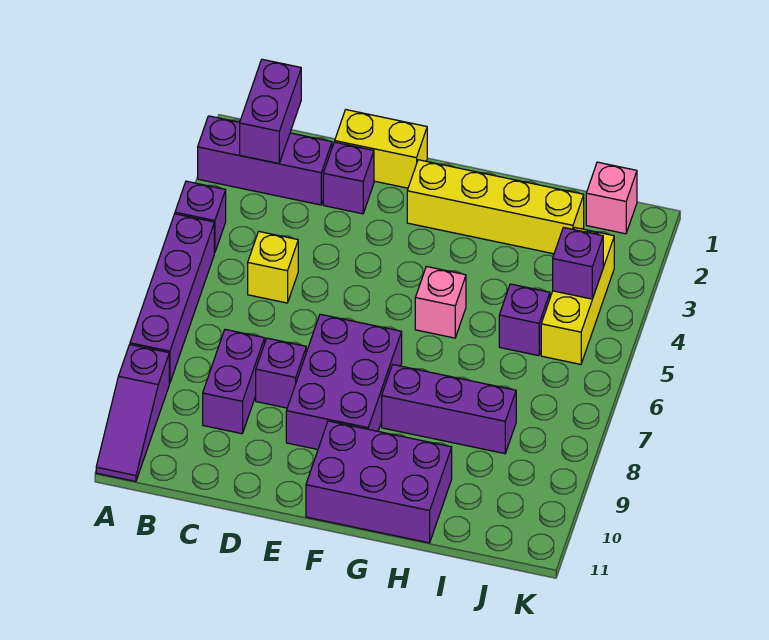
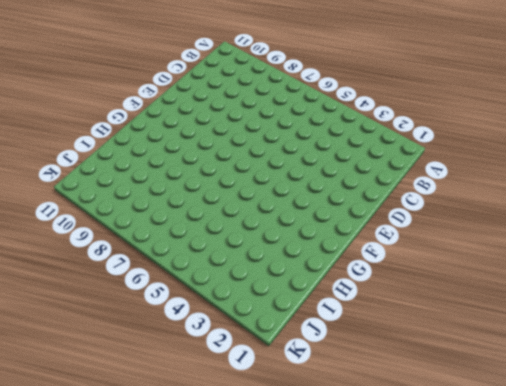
none -> purple 1x3 brick [198,116,332,205]
none -> purple 1x1 brick [175,181,226,253]
none -> purple 1x4 brick [130,214,214,384]

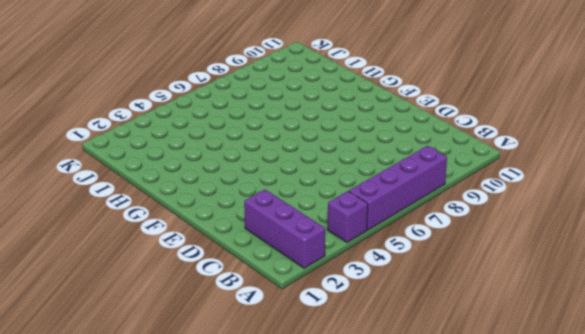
none -> purple 1x3 slope [96,345,169,481]
none -> yellow 1x1 brick [248,232,298,303]
none -> purple 1x2 brick [203,330,265,434]

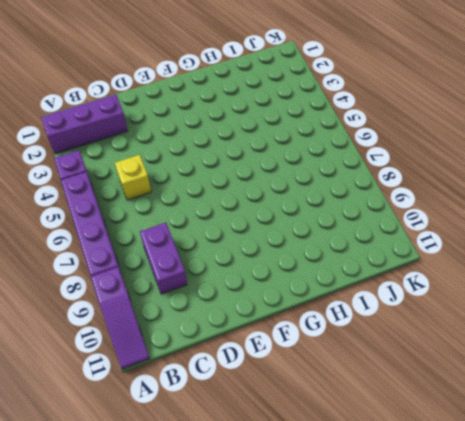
none -> yellow 1x2 brick [335,110,427,188]
none -> purple 1x1 brick [323,142,374,214]
none -> purple 1x1 brick [256,338,306,408]

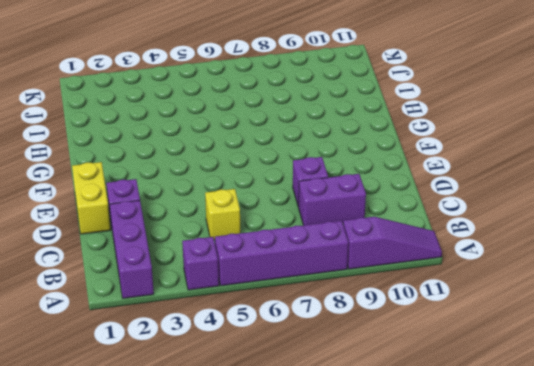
none -> purple 2x3 brick [286,314,402,449]
none -> yellow 1x4 brick [407,160,584,254]
none -> purple 2x3 brick [306,421,452,543]

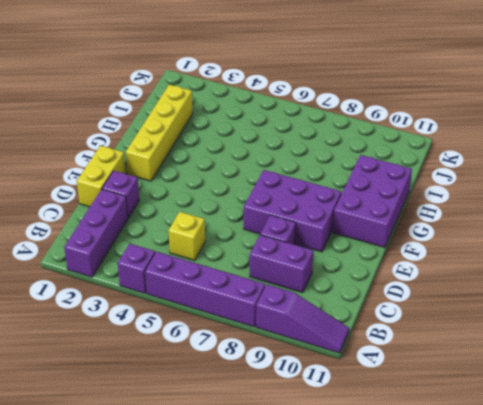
none -> pink 1x1 brick [415,266,466,338]
none -> purple 1x3 brick [382,365,516,454]
none -> purple 1x1 brick [499,284,550,356]

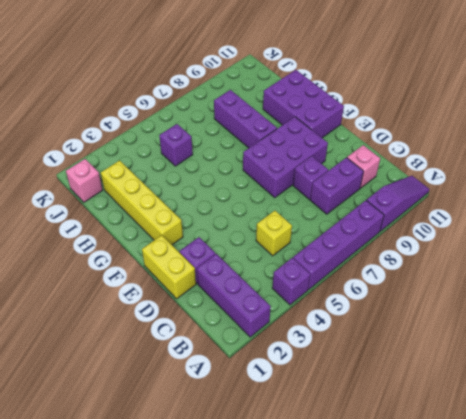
pink 1x1 brick [347,145,380,188] -> pink 1x1 brick moved to [415,266,466,338]
none -> yellow 1x3 brick [541,228,614,364]
none -> purple 1x2 brick [240,59,301,164]
none -> purple 1x1 brick [553,228,603,299]

